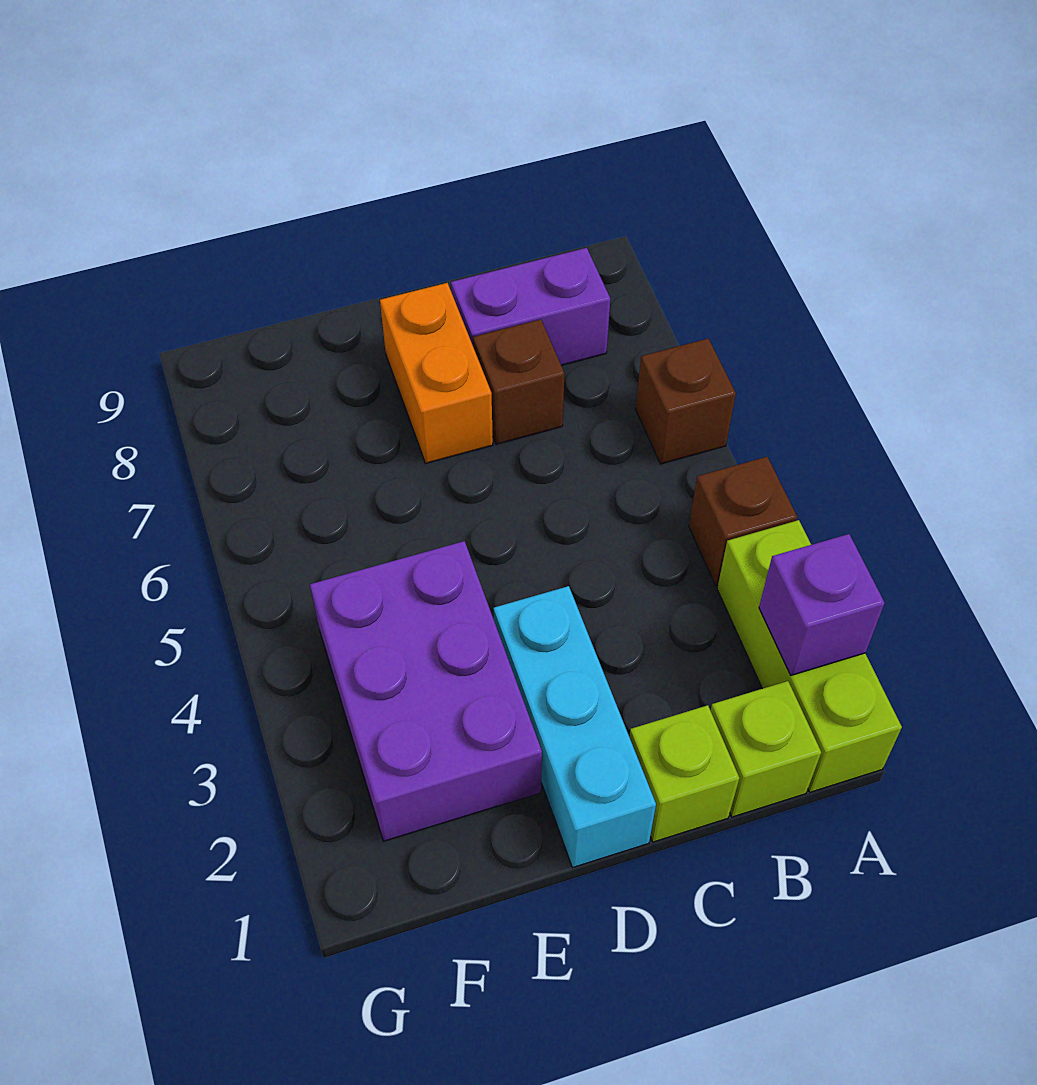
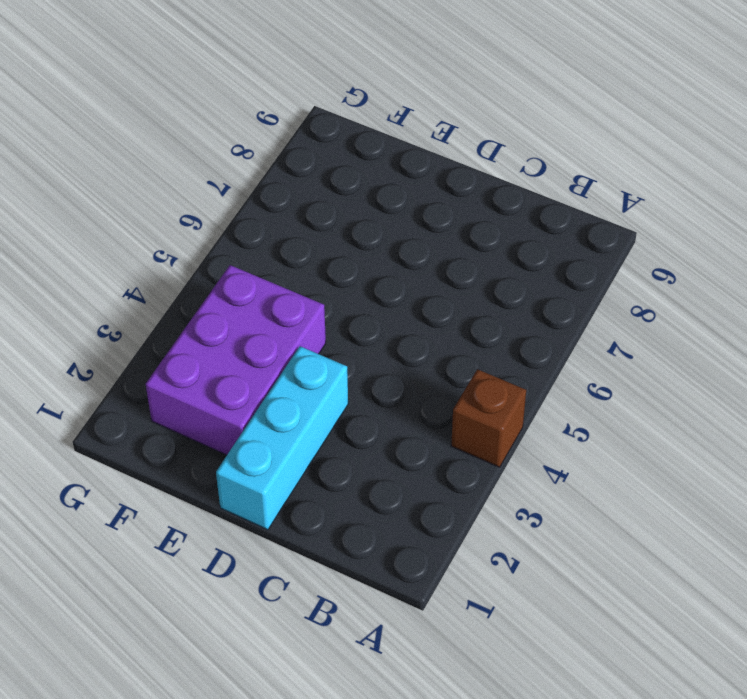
none -> lime 1x3 brick [717,520,902,792]
none -> brown 1x1 brick [636,338,736,464]

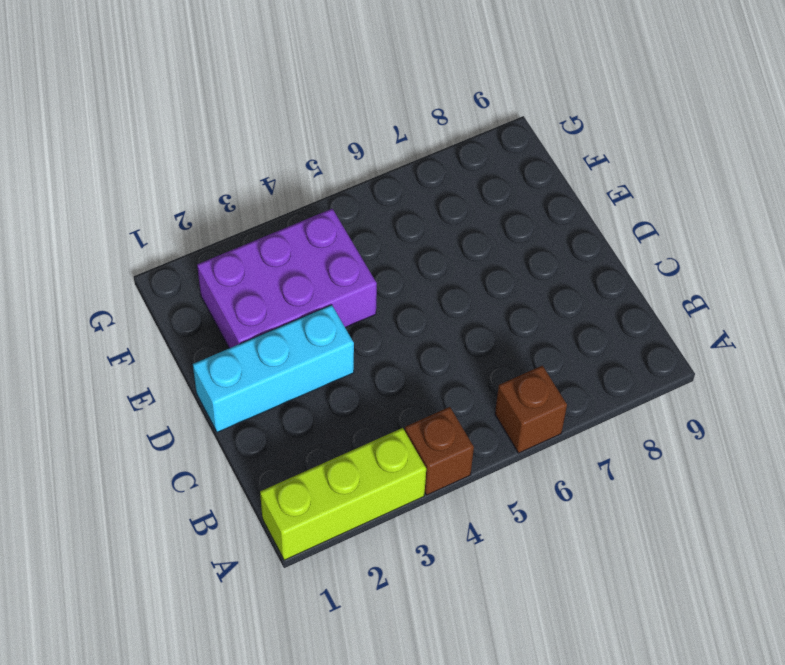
none -> lime 1x1 brick [711,681,821,817]
none -> purple 1x2 brick [451,248,610,365]

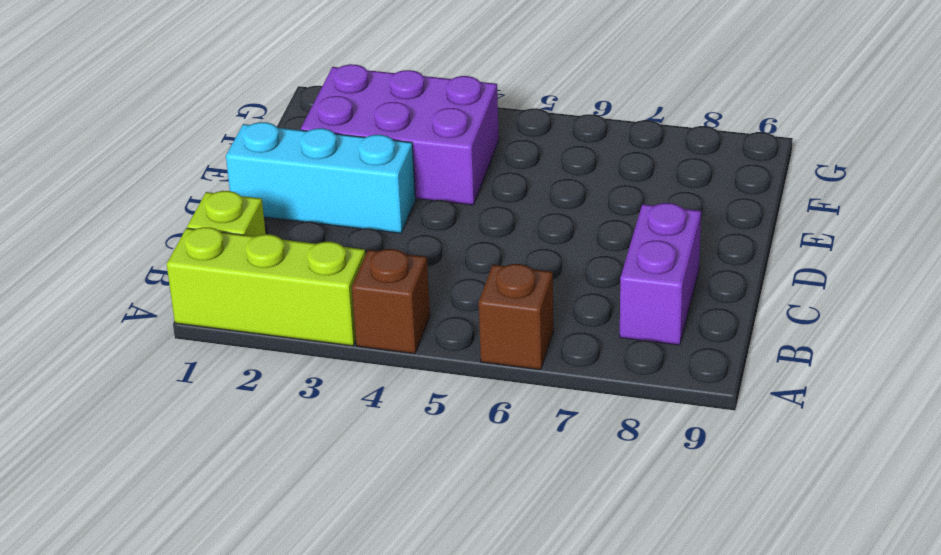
none -> lime 1x1 brick [629,705,739,842]
none -> brown 1x1 brick [473,319,565,444]

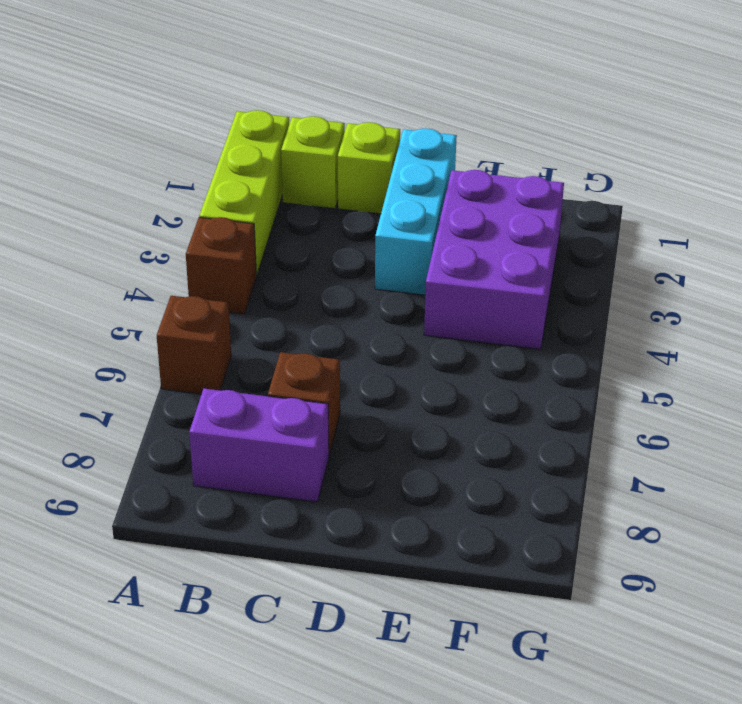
none -> orange 1x2 brick [380,283,493,463]
none -> purple 1x1 brick [759,534,885,675]

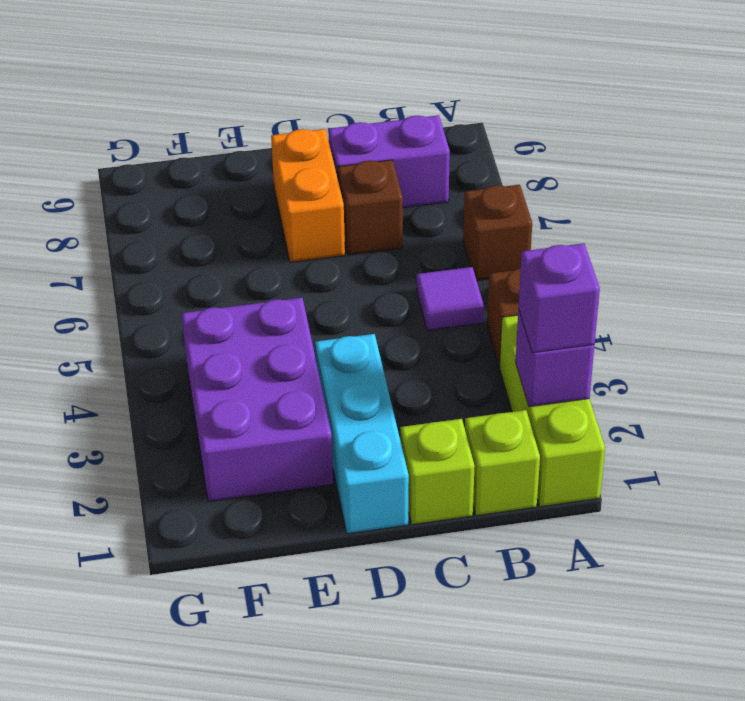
purple 1x1 brick [518,243,600,353] -> none
purple 1x1 tile [417,267,484,330] -> none

